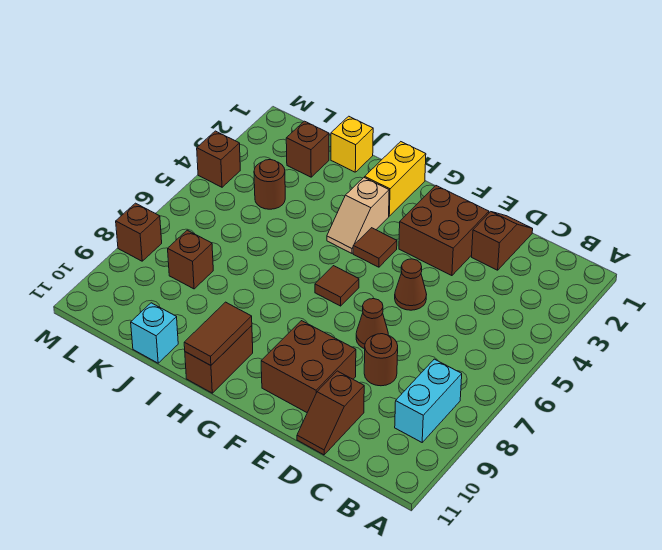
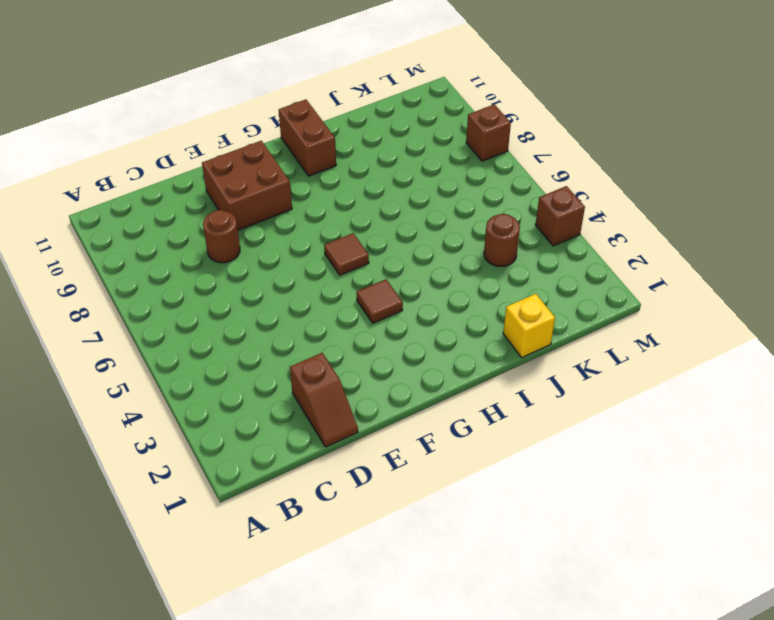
none -> cyan 1x2 brick [395,359,462,442]
none -> brown 1x2 slope [297,371,364,455]
none -> brown 2x2 brick [399,186,489,276]

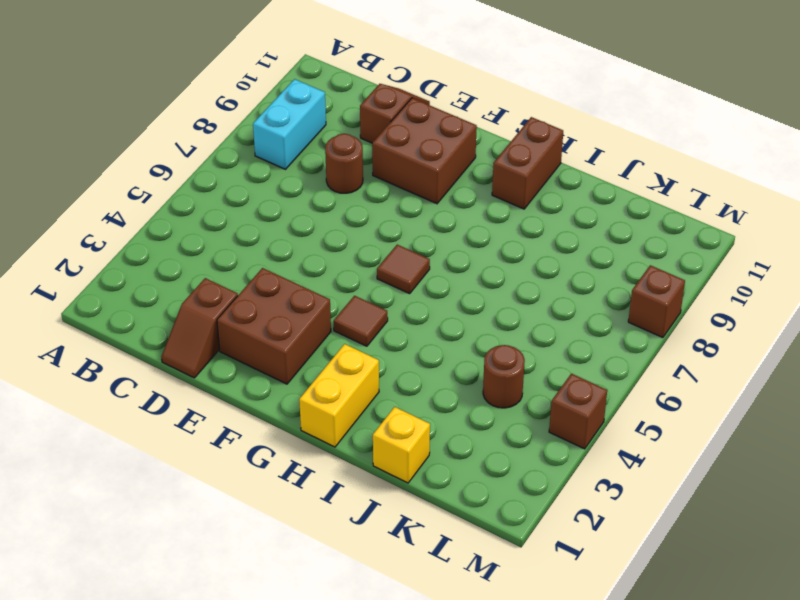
none -> brown 1x1 cone [395,259,427,310]
none -> brown 1x1 cone [356,299,388,349]
none -> tan 1x2 slope [327,177,389,253]

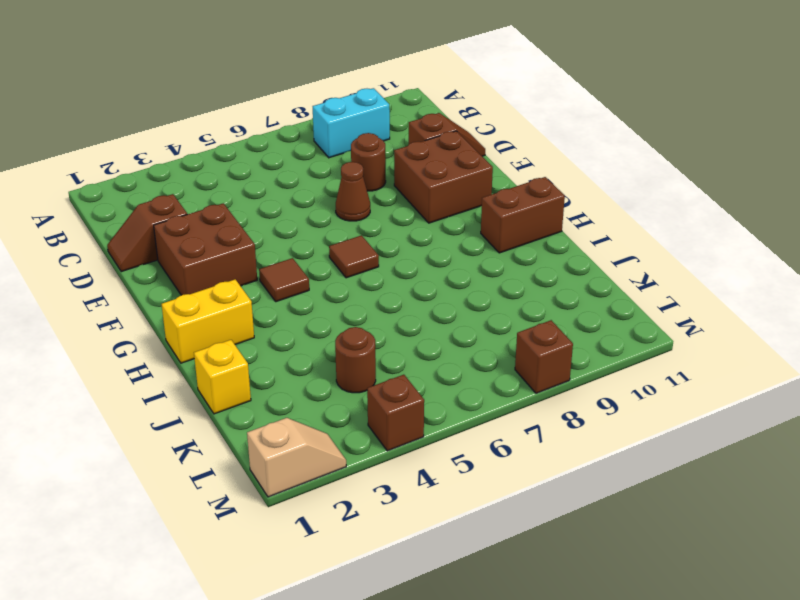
tan 1x2 slope [247,418,346,497] -> tan 1x2 slope moved to [327,177,389,253]
none -> brown 1x1 cone [395,259,427,310]
none -> cyan 1x1 brick [131,303,178,363]
none -> brown 1x1 brick [286,121,329,177]

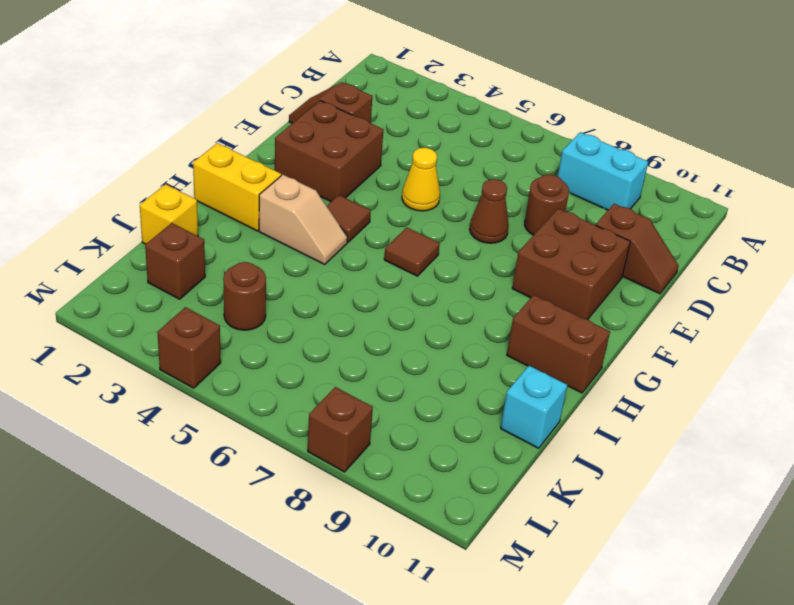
yellow 1x1 cone [402,148,440,211] -> brown 1x1 cone [395,259,427,310]
none -> brown 1x1 brick [168,230,213,289]
none -> brown 1x2 tile [184,302,252,365]

